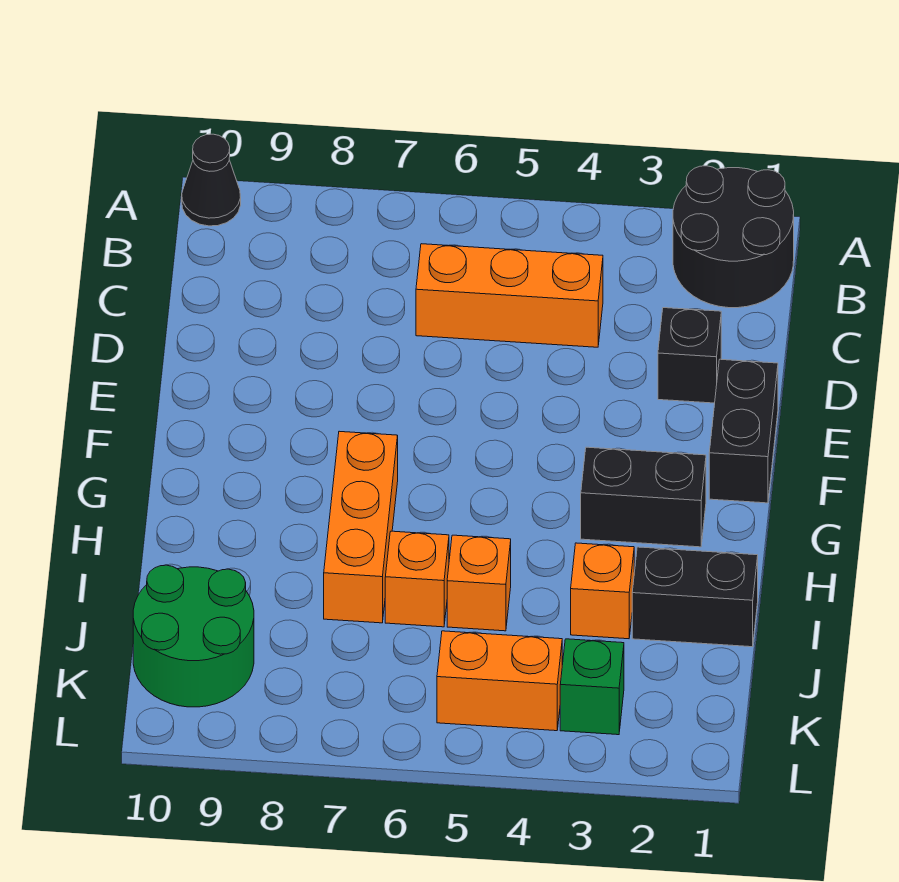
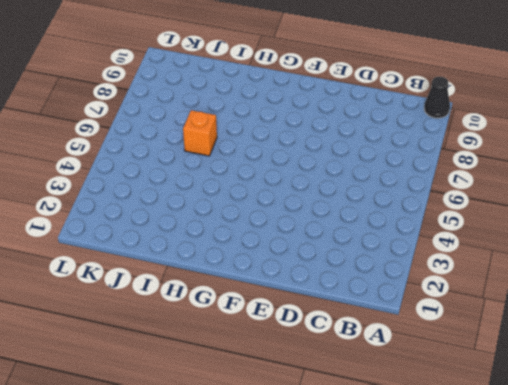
none -> black 2x2 round brick [673,166,794,308]
none -> orange 1x3 brick [416,244,603,347]
none -> black 1x1 brick [658,308,721,403]

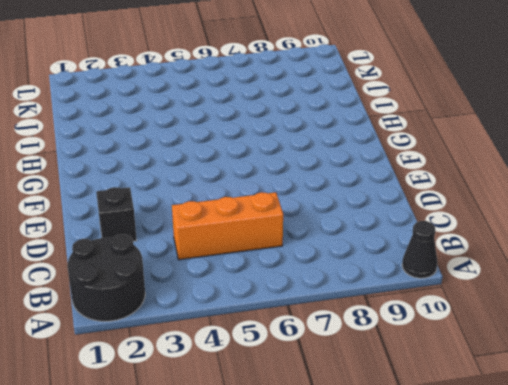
none -> black 1x2 brick [709,359,778,503]
none -> black 1x2 brick [581,447,706,547]
none -> orange 1x3 brick [324,431,398,623]

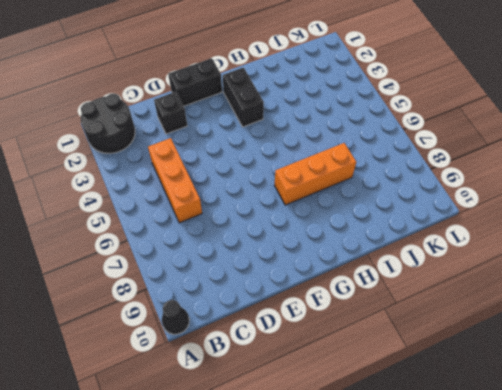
none -> black 1x2 brick [632,547,758,647]
none -> orange 1x1 brick [571,543,634,639]
none -> orange 1x1 brick [447,535,511,631]

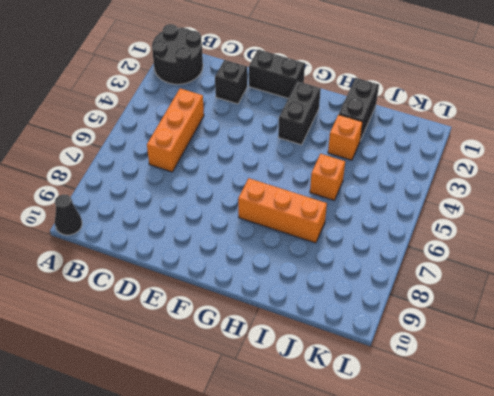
none -> orange 1x1 brick [385,531,449,627]
none -> green 2x2 round brick [133,565,254,707]
none -> green 1x1 brick [560,639,624,735]

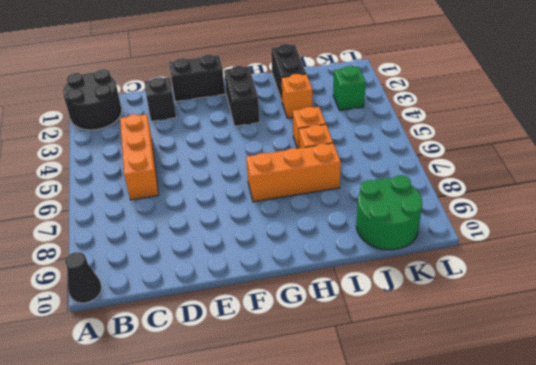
none -> orange 1x2 brick [437,631,562,731]

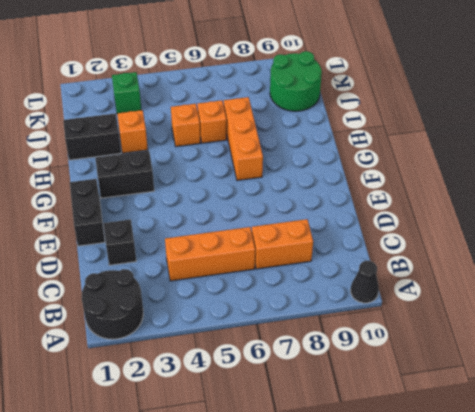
orange 1x2 brick [252,219,313,269] -> orange 1x2 brick moved to [437,631,562,731]

